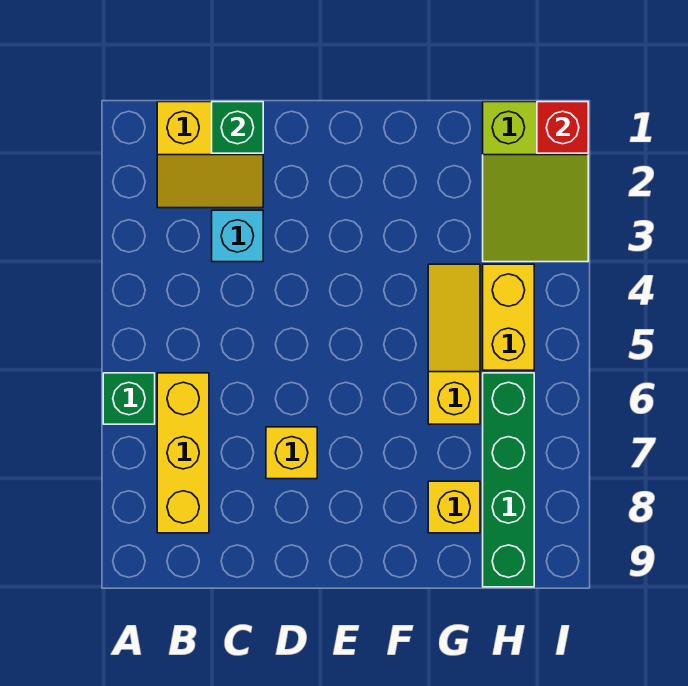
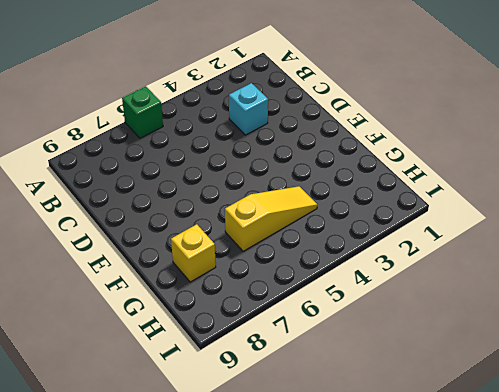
none -> yellow 2x2 slope [157,102,263,208]
none -> yellow 1x3 brick [157,373,209,533]
none -> yellow 1x1 brick [266,427,317,479]

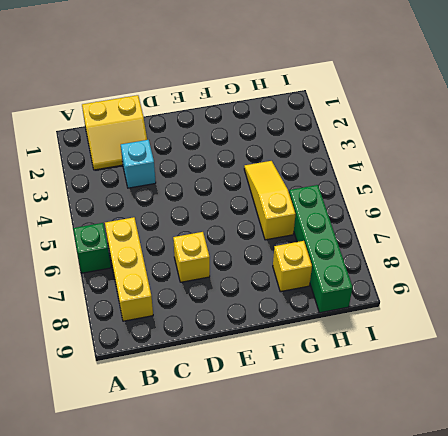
none -> lime 2x3 slope [483,102,588,262]
none -> yellow 1x2 brick [483,264,534,370]
none -> green 1x1 brick [212,102,263,153]

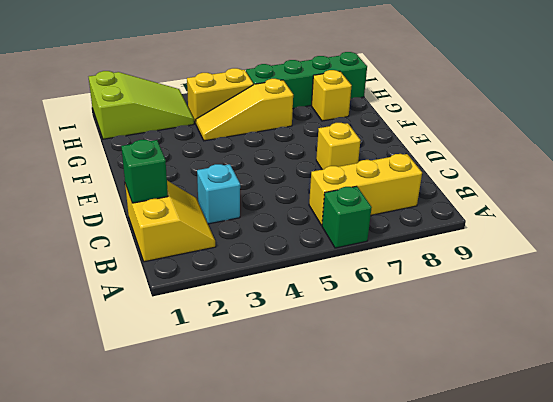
none -> red 1x1 brick [537,102,588,153]

